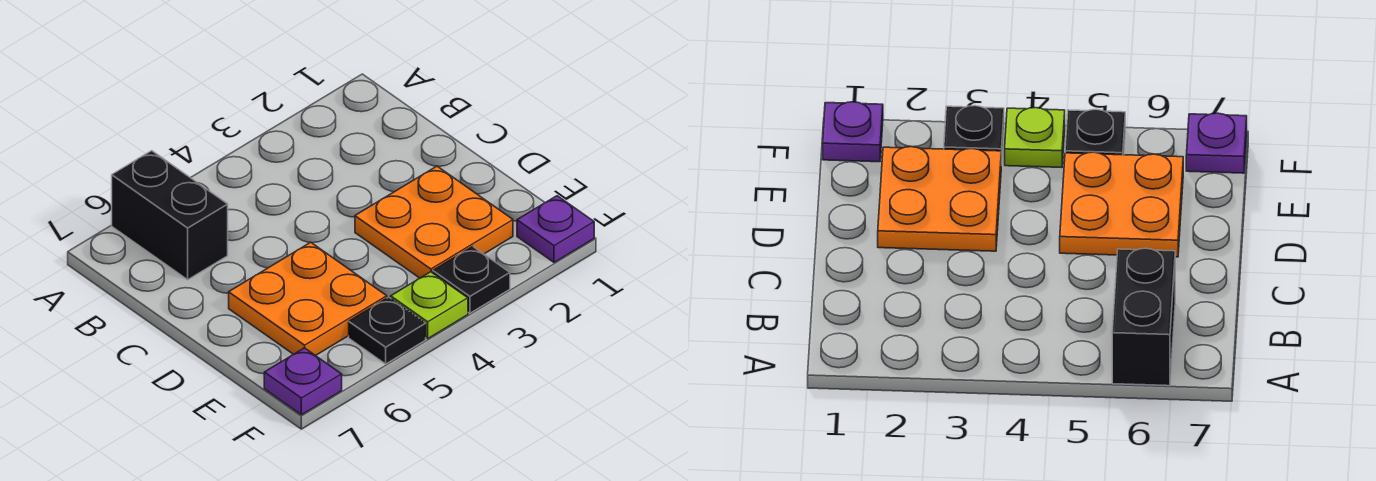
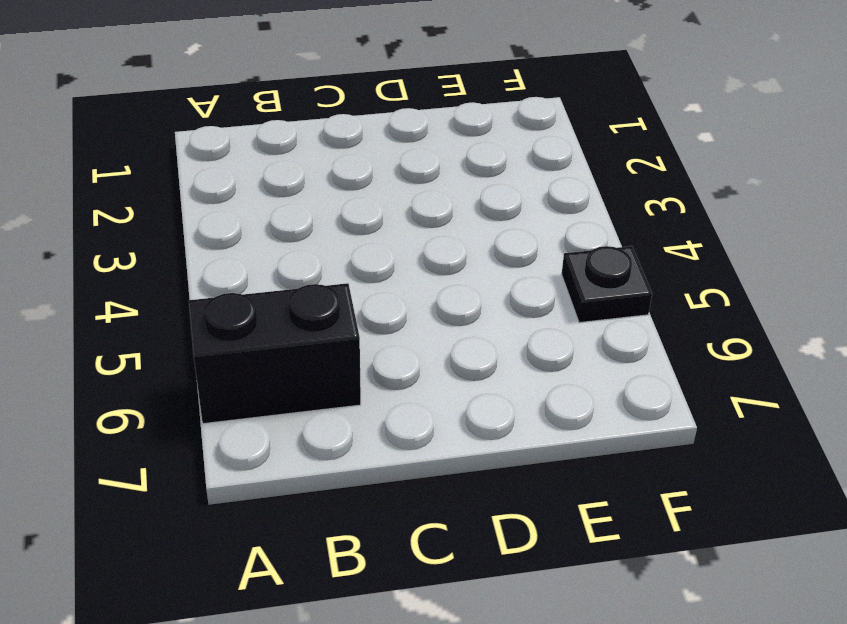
none -> orange 2x2 plate [355,166,513,278]
none -> orange 2x2 plate [229,242,387,356]

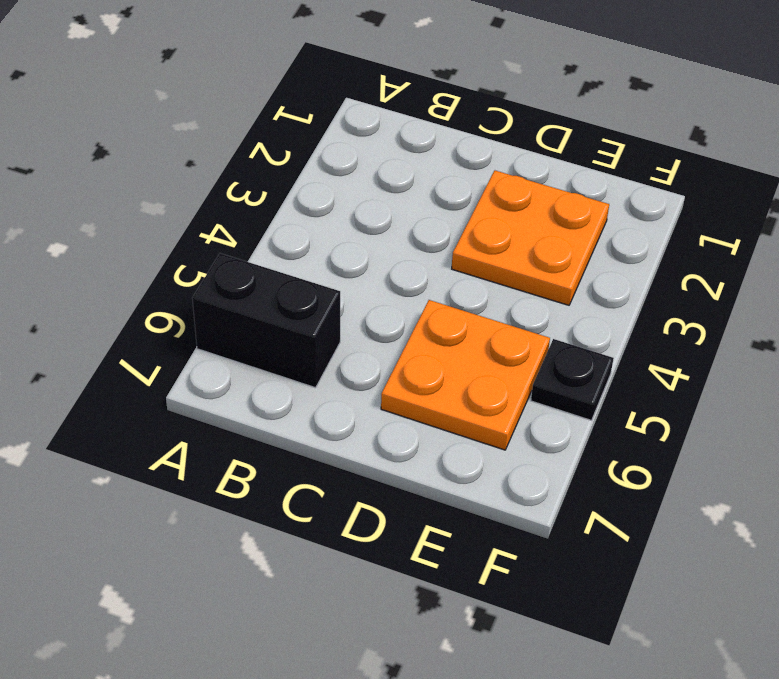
none -> purple 1x1 plate [517,196,594,262]
none -> black 1x1 plate [433,247,510,313]

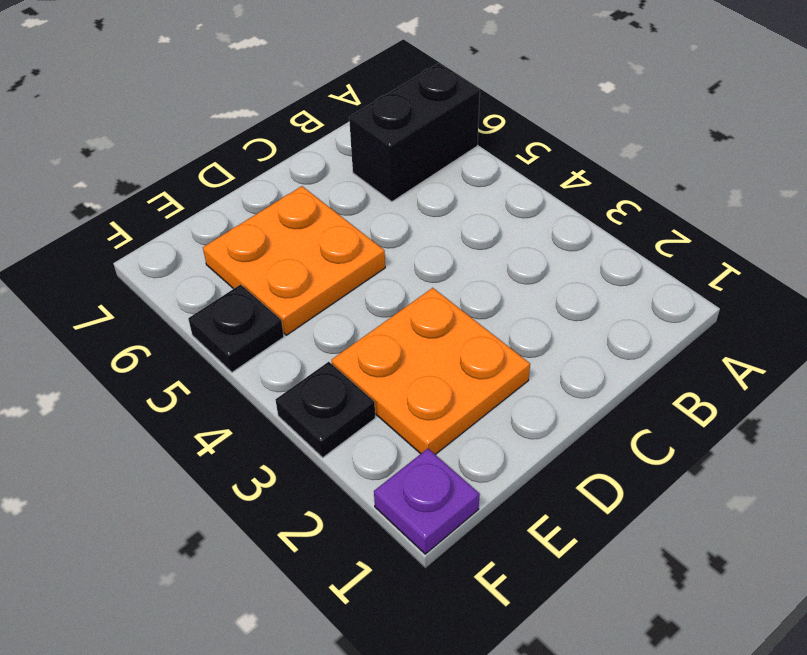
none -> lime 1x1 plate [391,272,468,339]
none -> purple 1x1 plate [264,348,342,415]

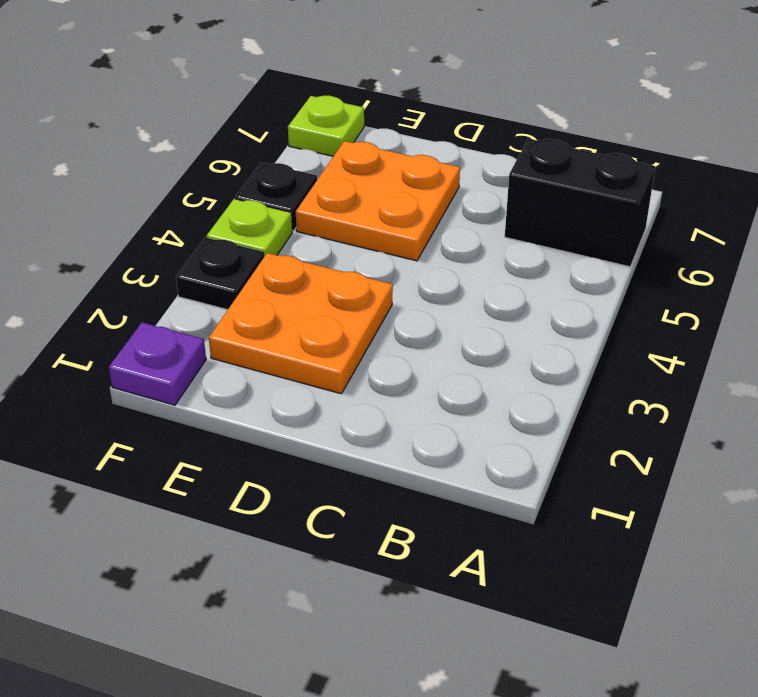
lime 1x1 plate [288,96,364,156] -> purple 1x1 plate [264,348,342,415]

